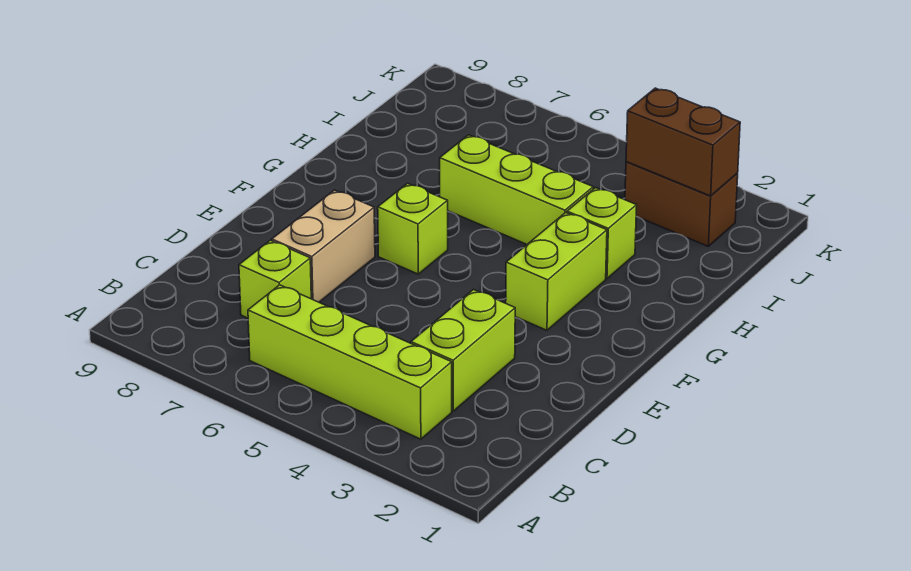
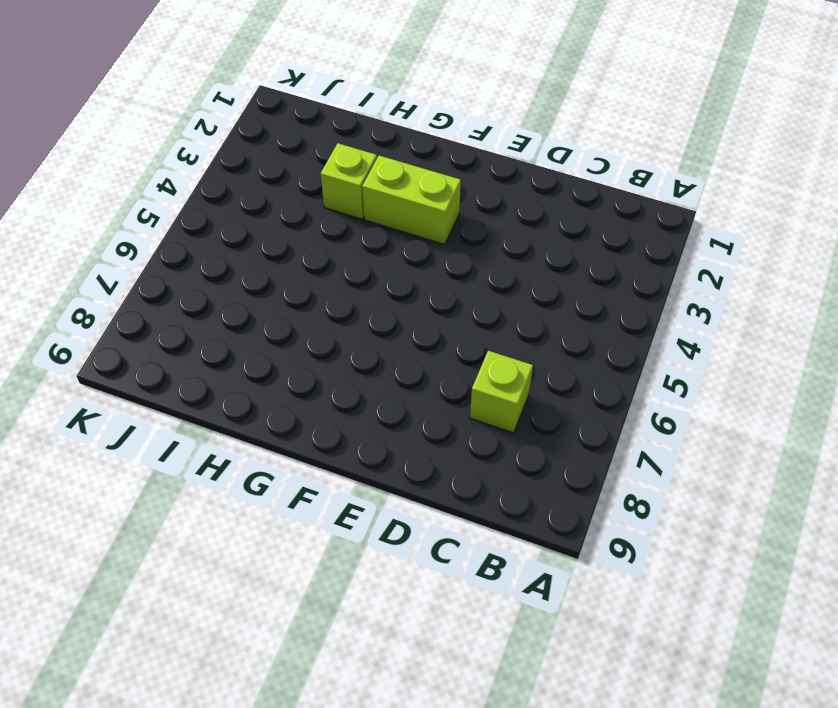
none -> lime 1x4 brick [248,285,452,439]
none -> lime 1x2 brick [411,290,515,411]

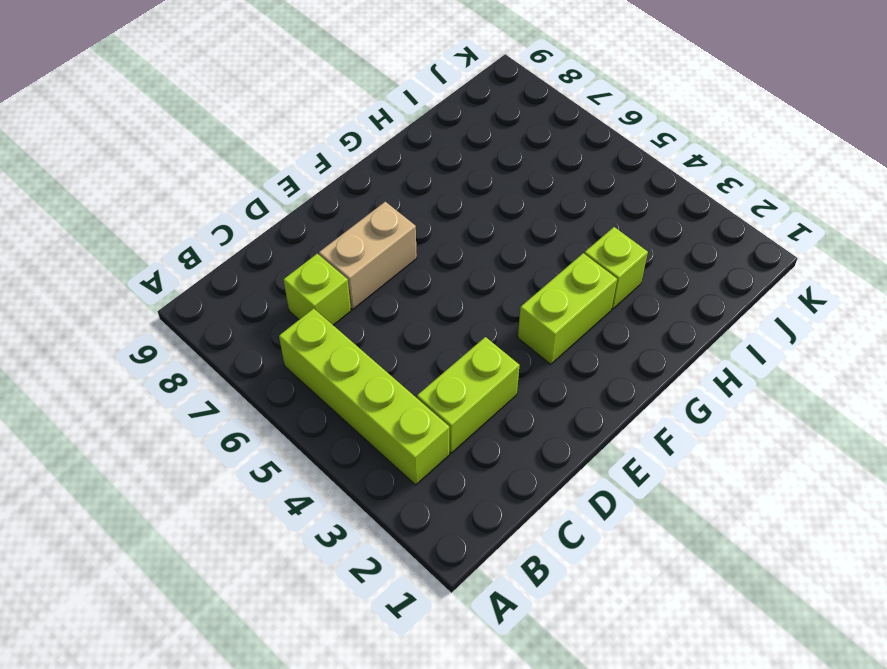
none -> lime 1x1 brick [378,183,448,274]
none -> lime 1x3 brick [440,135,593,244]

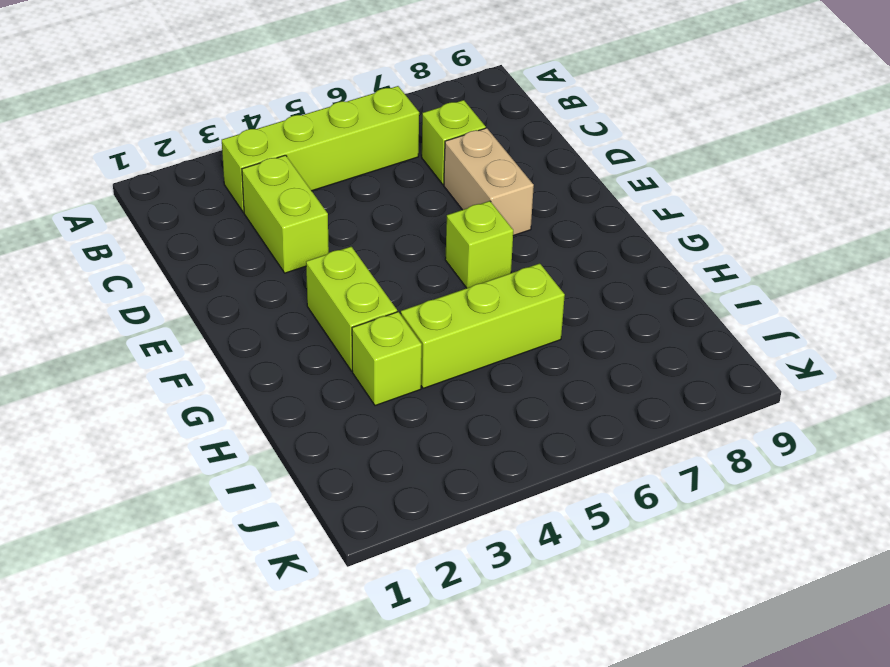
none -> brown 1x2 brick [625,162,738,246]
none -> brown 1x2 brick [626,88,740,196]

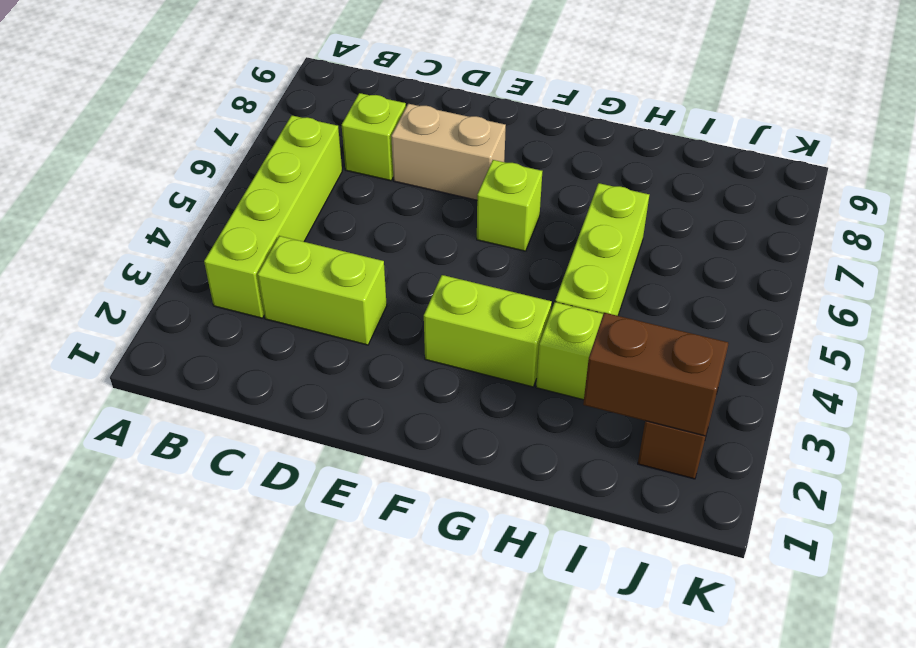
brown 1x2 brick [583,313,728,436] -> brown 1x2 brick turned to [626,88,740,196]

